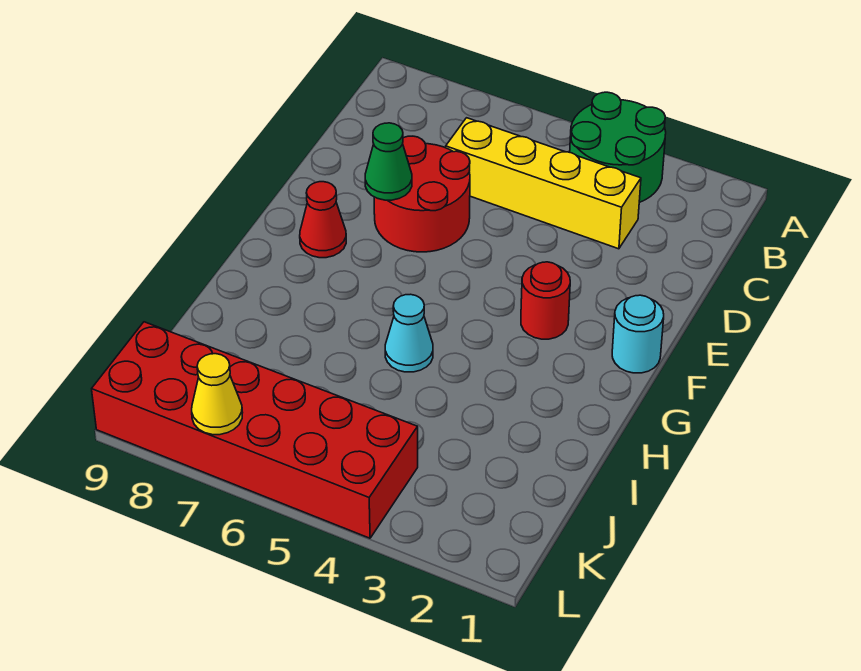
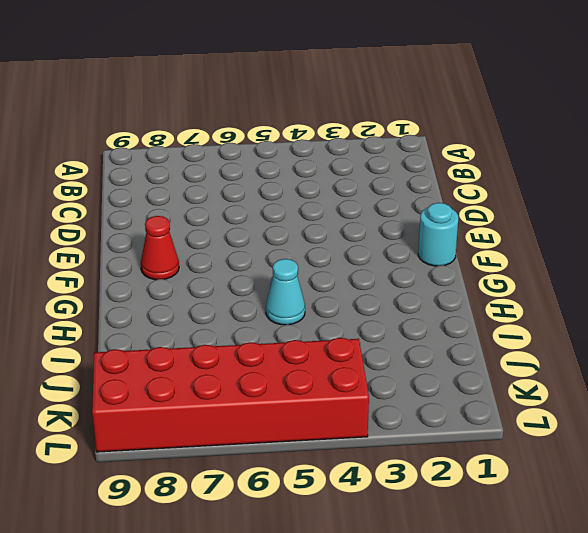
none -> green 2x2 round brick [570,92,666,203]
none -> yellow 1x4 brick [446,118,641,249]

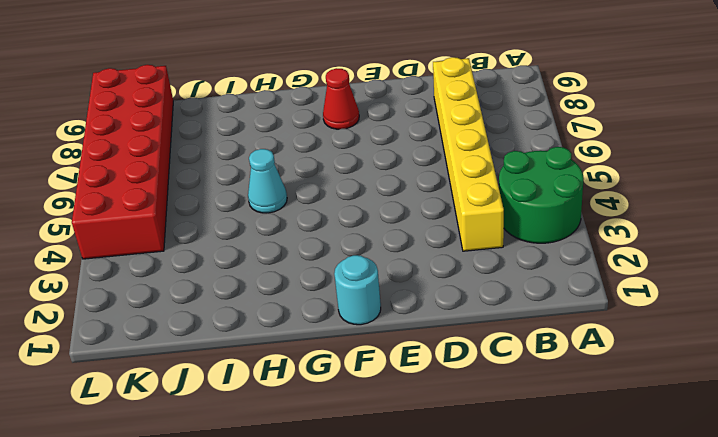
yellow 1x6 brick [433,57,504,251] -> yellow 1x4 brick [446,118,641,249]
none -> red 2x2 round brick [374,136,470,252]
none -> red 1x1 round brick [521,262,570,339]

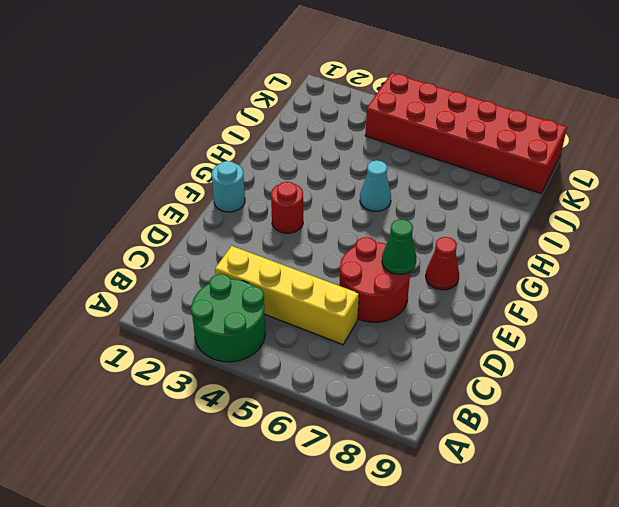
none -> yellow 1x1 cone [192,354,243,435]

